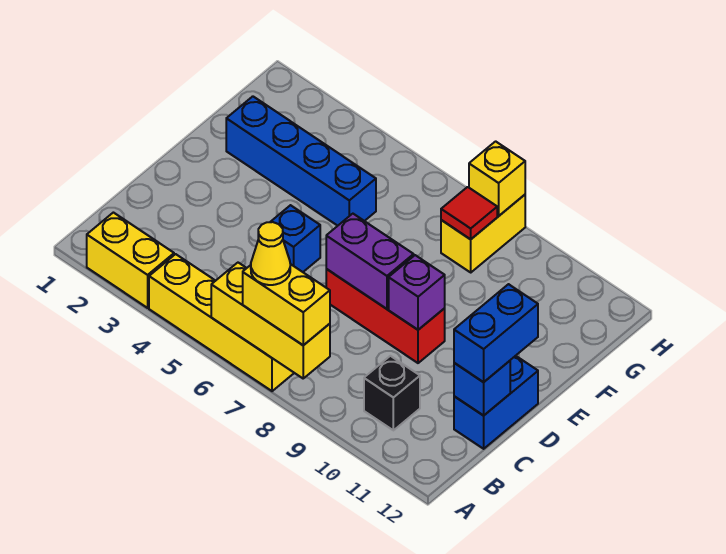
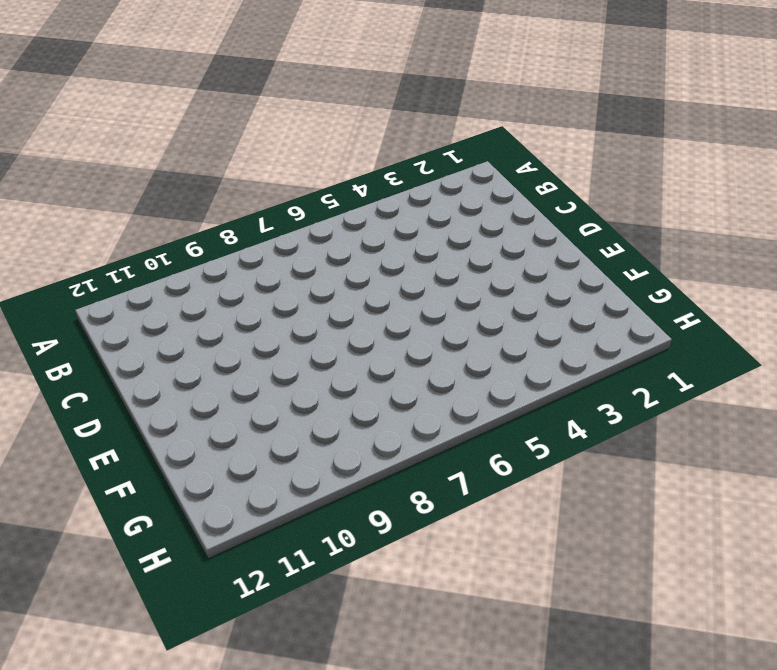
none -> yellow 1x2 brick [87,213,174,308]
none -> yellow 1x4 brick [149,254,294,391]
none -> black 1x1 brick [364,356,420,430]

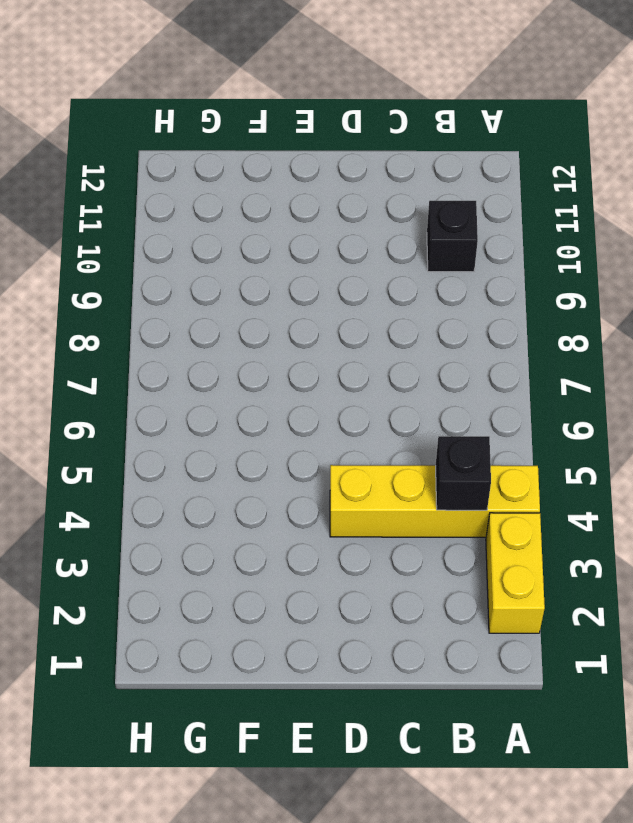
yellow 1x4 brick [330,465,540,537] -> yellow 1x4 brick turned to [149,254,294,391]
black 1x1 brick [436,436,491,510] -> none
none -> blue 1x2 brick [454,356,538,449]
none -> blue 1x1 brick [271,205,320,272]
none -> red 1x3 brick [326,269,445,363]

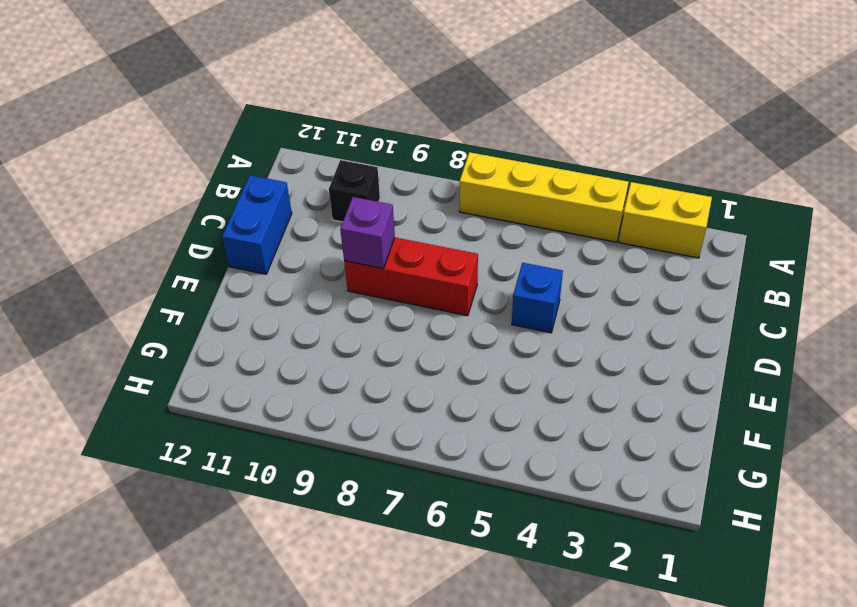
none -> blue 1x4 brick [226,96,376,226]
none -> yellow 1x2 brick [441,195,525,272]
none -> yellow 1x3 brick [211,263,330,378]

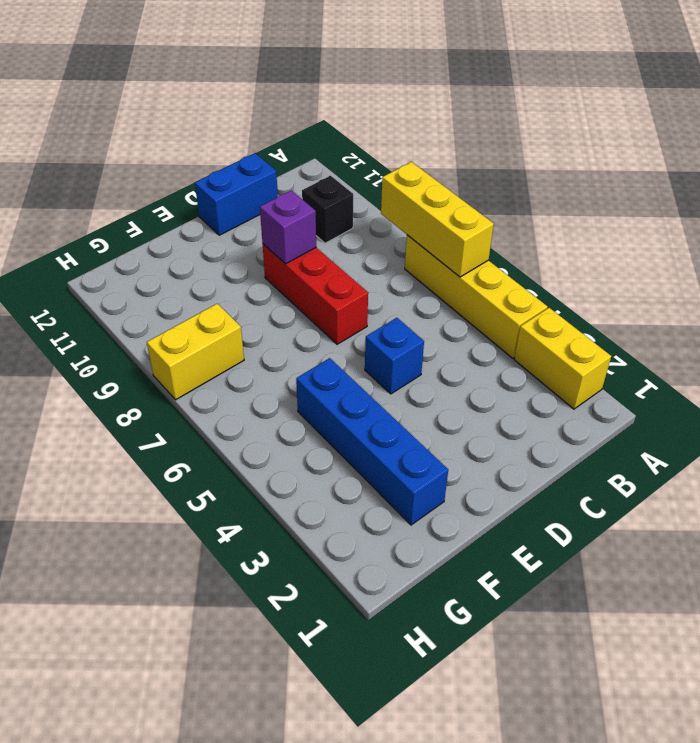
none -> blue 1x1 brick [454,361,510,416]
none -> purple 1x2 brick [326,214,414,309]
none -> red 1x1 tile [441,187,497,239]

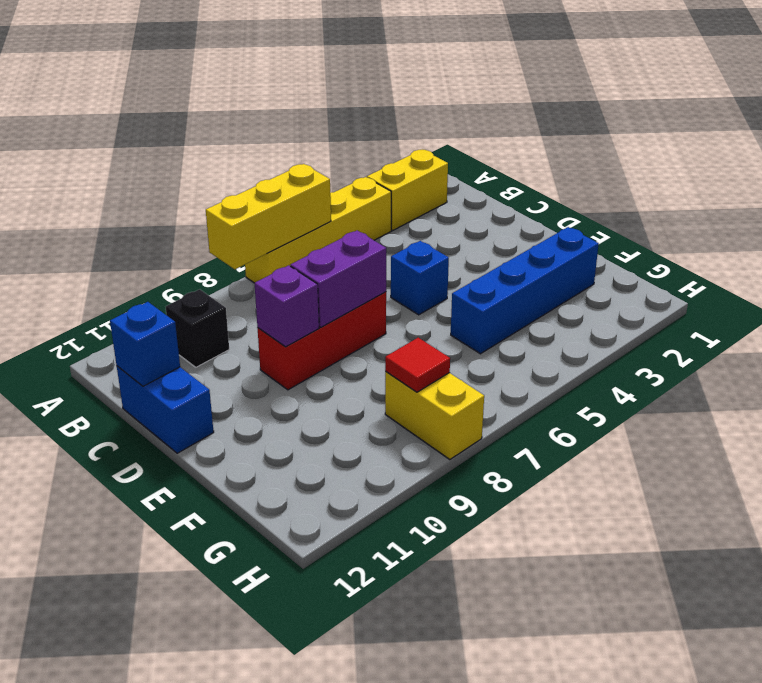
none -> yellow 1x1 brick [469,141,525,216]
none -> yellow 1x2 brick [243,264,330,345]
none -> blue 1x2 brick [454,284,538,382]

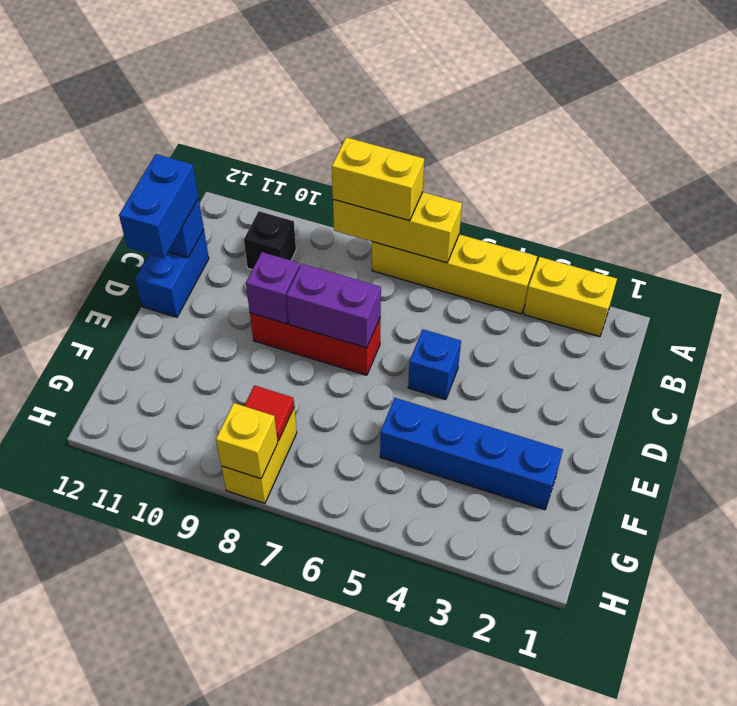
none -> yellow 1x1 cone [251,222,290,285]

